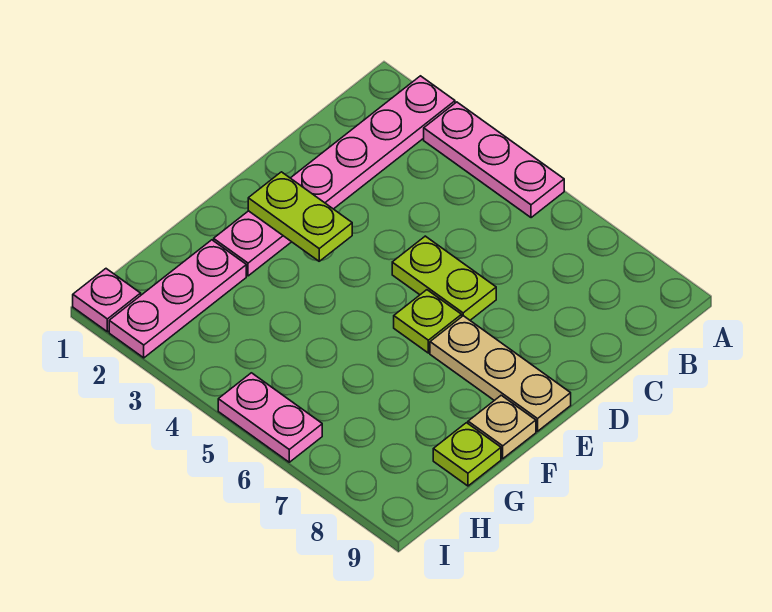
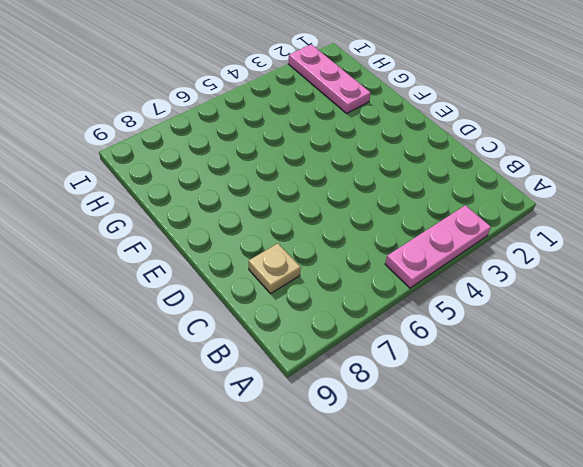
tan 1x1 plate [249,244,301,293] -> tan 1x1 plate moved to [468,395,536,459]
none -> pink 1x6 plate [214,76,455,276]
none -> lime 1x2 plate [392,236,496,320]

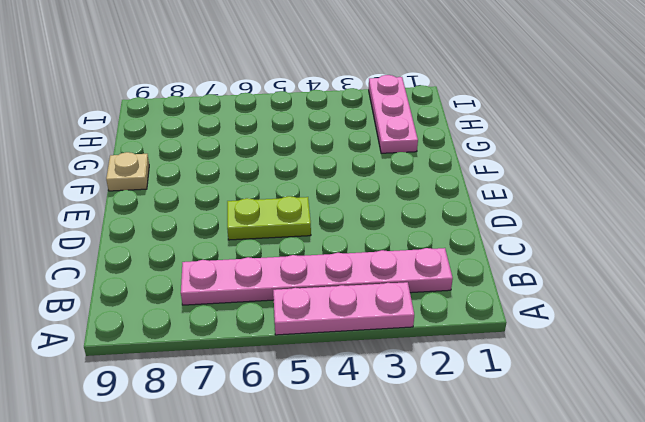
pink 1x6 plate [181,248,453,305] -> pink 1x6 plate turned to [214,76,455,276]
none -> lime 1x1 plate [394,290,462,353]
none -> tan 1x3 plate [430,316,571,431]

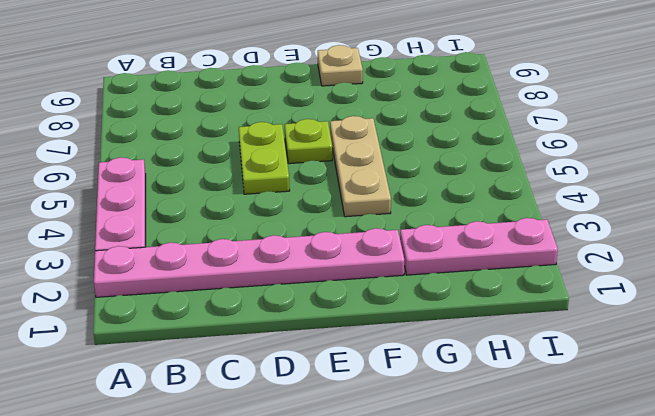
tan 1x3 plate [330,116,391,217] -> tan 1x3 plate moved to [430,316,571,431]
none -> lime 1x1 plate [433,423,501,486]
none -> pink 1x1 plate [73,269,141,332]

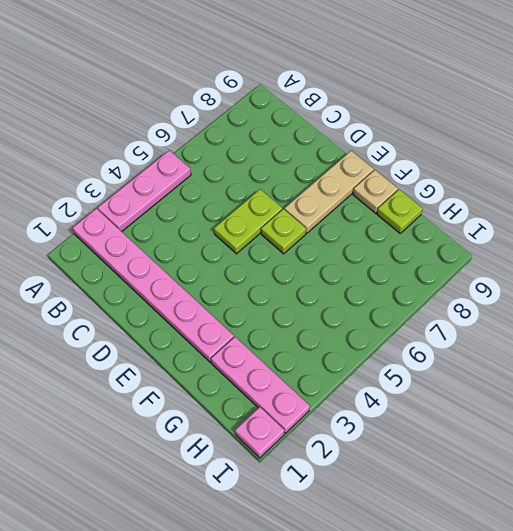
none -> pink 1x2 plate [218,373,322,462]
none -> lime 1x2 plate [248,172,352,261]

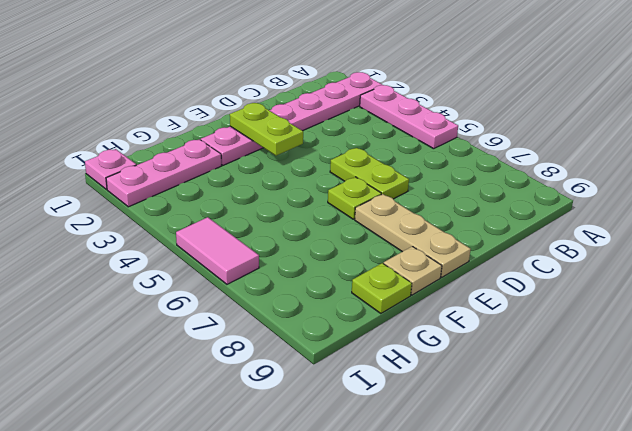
pink 1x2 tile [176,217,259,284] -> pink 1x2 plate [218,373,322,462]

